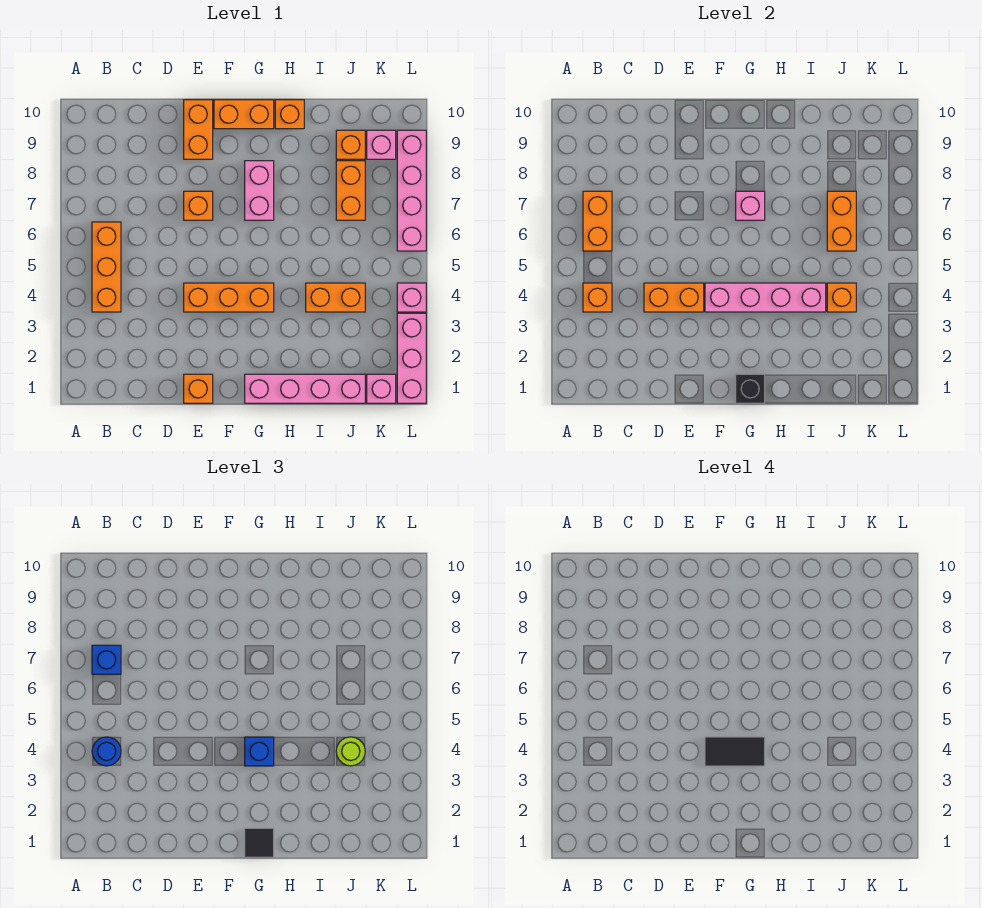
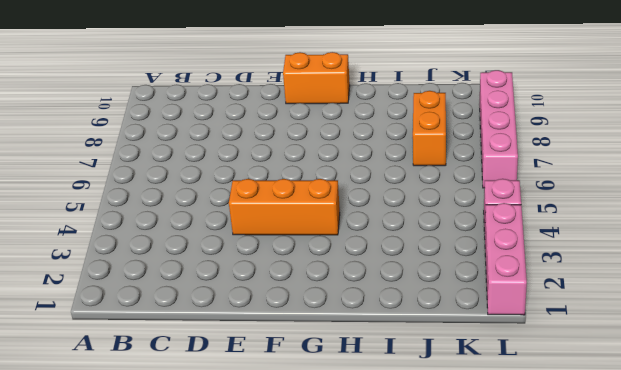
none -> orange 1x3 brick [92,222,121,312]
none -> orange 1x1 brick [184,374,213,403]
none -> orange 1x1 brick [184,191,213,220]
none -> orange 1x2 brick [184,100,213,159]

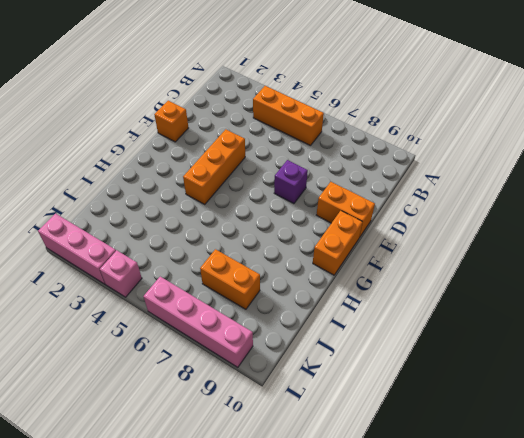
purple 1x1 brick [274,160,308,204] -> orange 1x1 brick [184,191,213,220]
none -> pink 1x4 brick [245,374,365,403]
none -> pink 1x2 brick [245,161,274,220]
none -> orange 1x1 brick [275,100,304,129]
none -> orange 1x2 brick [306,283,365,312]

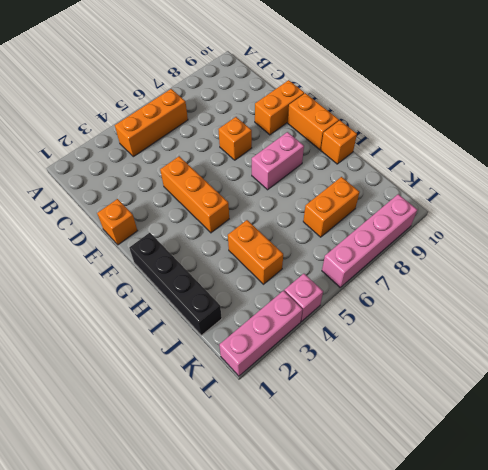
black 1x4 brick [129,233,222,335] -> pink 1x4 brick [245,374,365,403]
none -> orange 1x1 brick [336,130,365,159]
none -> pink 1x1 brick [367,374,396,403]
none -> pink 1x1 brick [367,130,396,159]
none -> orange 1x1 brick [583,283,612,312]

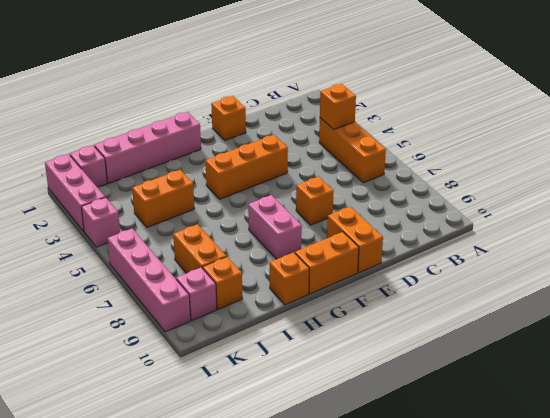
none -> orange 1x2 brick [583,191,612,251]
none -> orange 1x2 brick [644,283,704,312]
none -> pink 1x4 brick [705,283,826,312]
none -> black 1x1 brick [736,374,765,403]

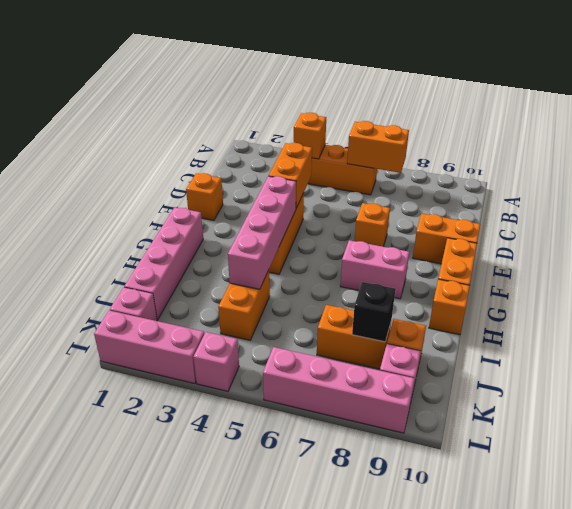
black 1x1 brick [352,282,395,342] -> black 1x1 brick moved to [736,374,765,403]
none -> pink 1x1 brick [736,191,765,220]
none -> orange 1x1 brick [827,283,856,312]
none -> orange 1x2 brick [827,191,856,251]
none -> blue 1x1 round brick [92,737,121,766]

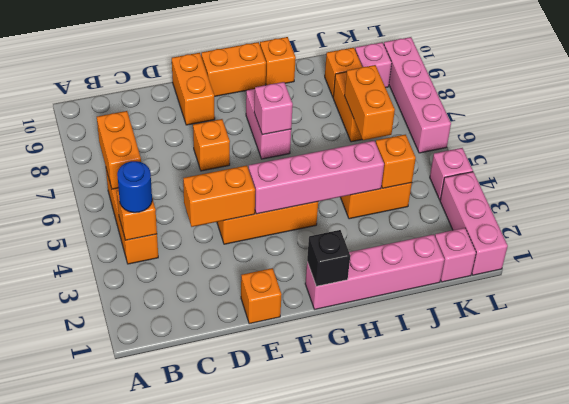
none -> blue 1x1 brick [92,645,121,674]
none -> black 1x1 tile [245,828,274,857]
none -> blue 1x1 brick [245,737,274,766]
none -> lime 1x1 round brick [336,737,365,766]

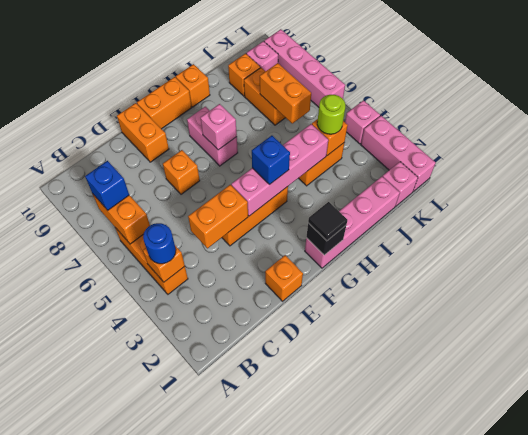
none -> black 1x2 tile [705,737,765,766]

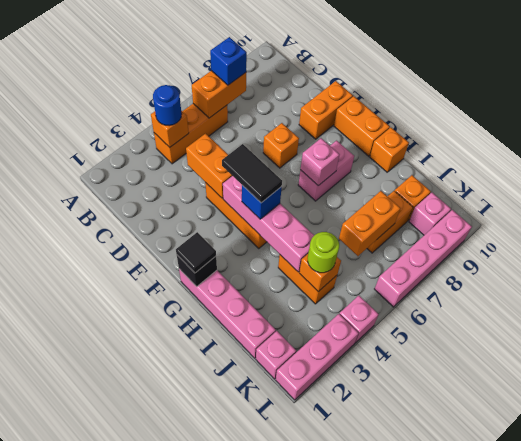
none -> orange 1x1 brick [184,374,213,403]

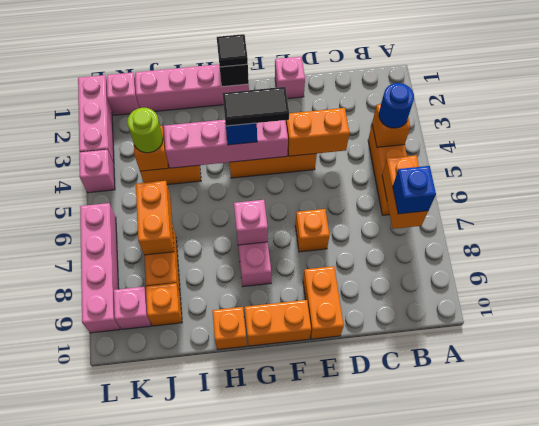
pink 1x1 brick [275,57,305,99] -> orange 1x1 brick [184,374,213,403]

